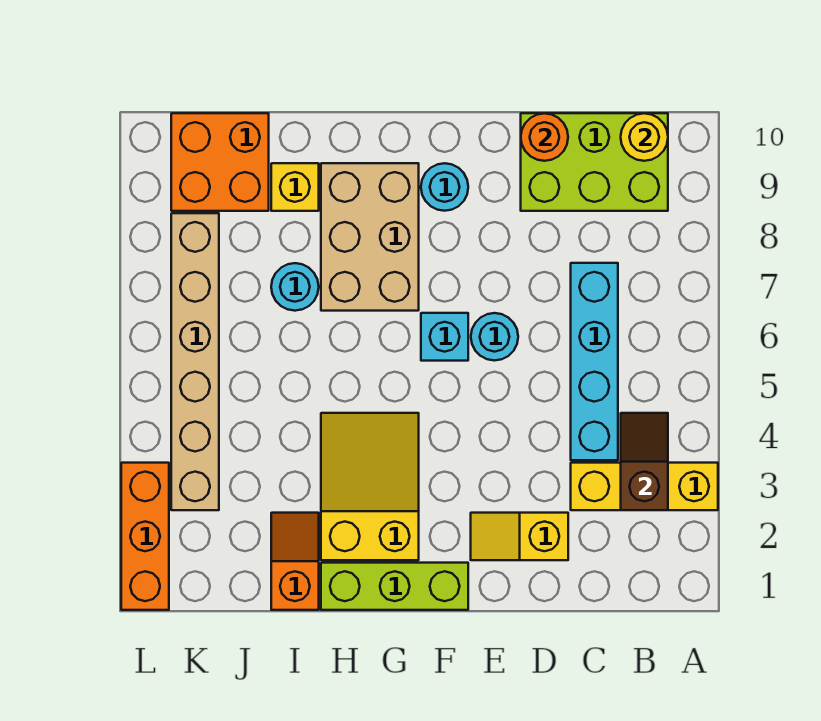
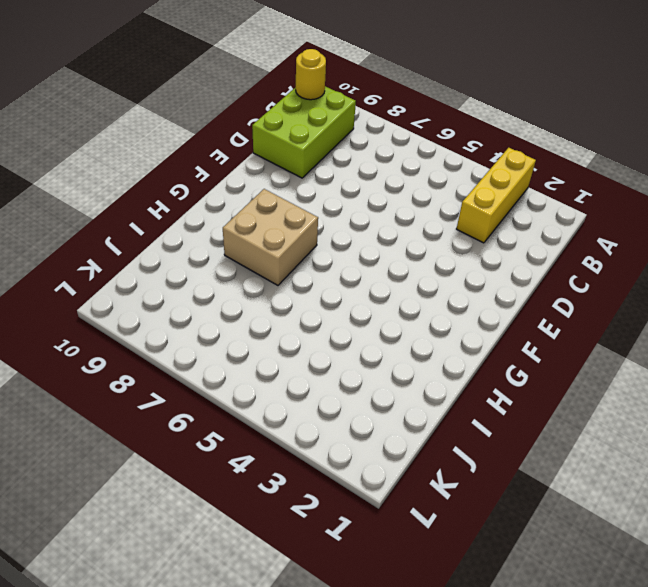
tan 2x2 brick [223,189,318,285] -> tan 2x3 brick [321,163,419,311]
none -> cyan 1x4 brick [571,263,618,460]
none -> yellow 1x2 slope [471,513,568,560]
none -> cyan 1x1 round brick [471,313,518,361]

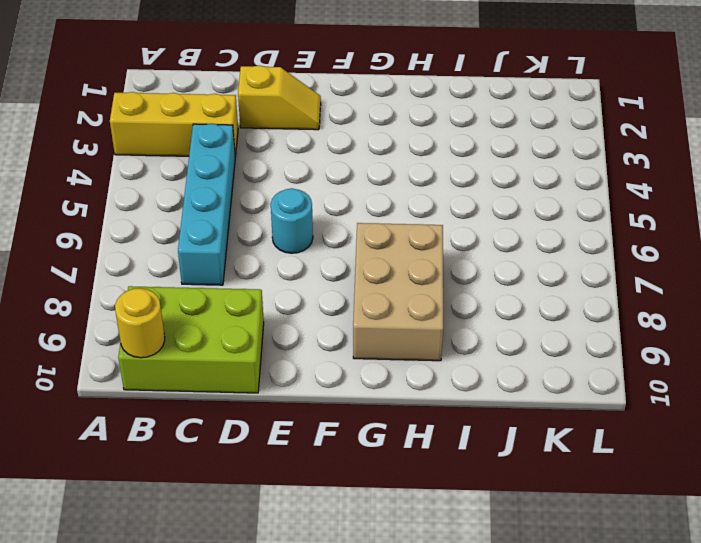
none -> lime 1x3 brick [321,563,468,610]
none -> cyan 1x1 brick [421,313,468,361]
none -> cyan 1x1 round brick [421,163,468,211]

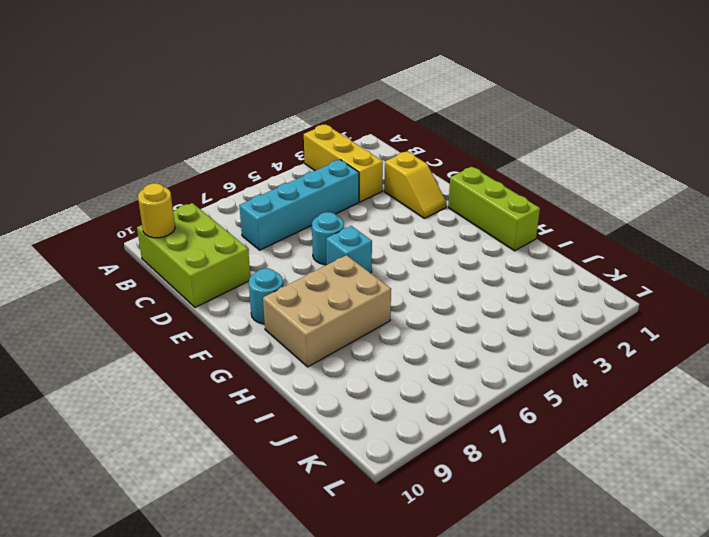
none -> yellow 2x3 slope [321,413,419,560]
none -> orange 1x2 slope [271,513,319,610]
none -> cyan 1x1 round brick [271,263,319,311]

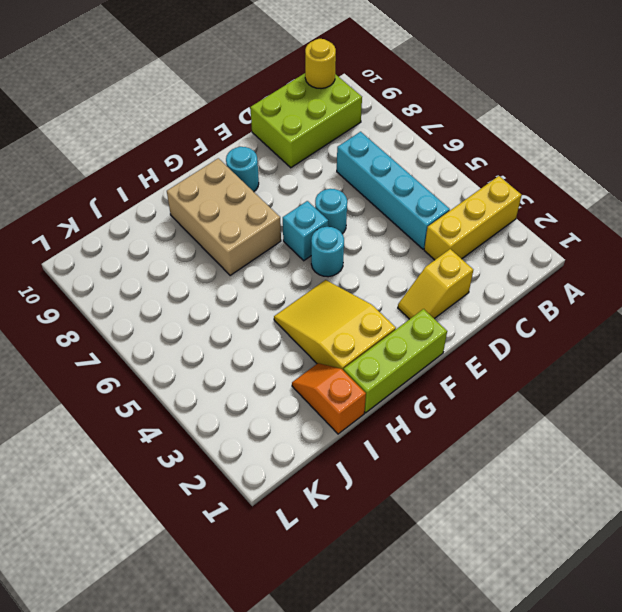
cyan 1x1 round brick [311,227,344,277] -> cyan 1x1 round brick moved to [271,263,319,311]
none -> yellow 1x1 brick [271,163,319,211]
none -> orange 2x2 brick [171,113,269,211]
none -> tan 1x6 brick [171,213,219,510]

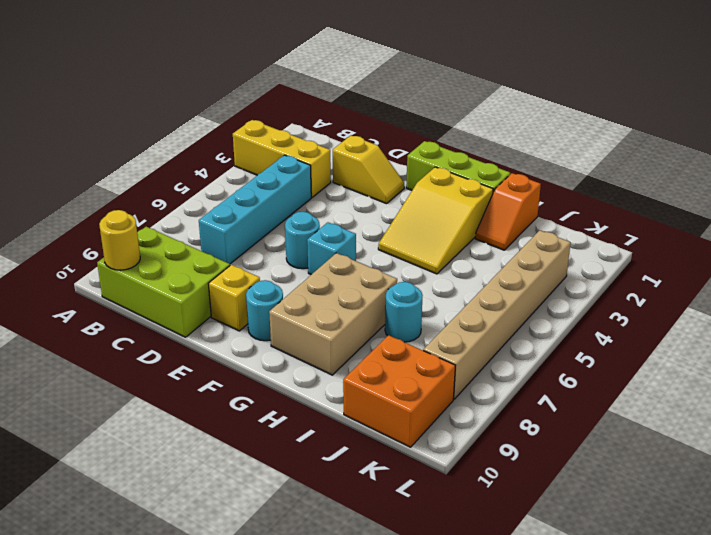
yellow 1x1 brick [208,265,260,331] -> yellow 1x1 brick moved to [271,163,319,211]
none -> orange 1x3 brick [121,463,169,610]
none -> brown 1x2 slope [621,413,668,510]
none -> orange 1x1 round brick [521,113,568,161]

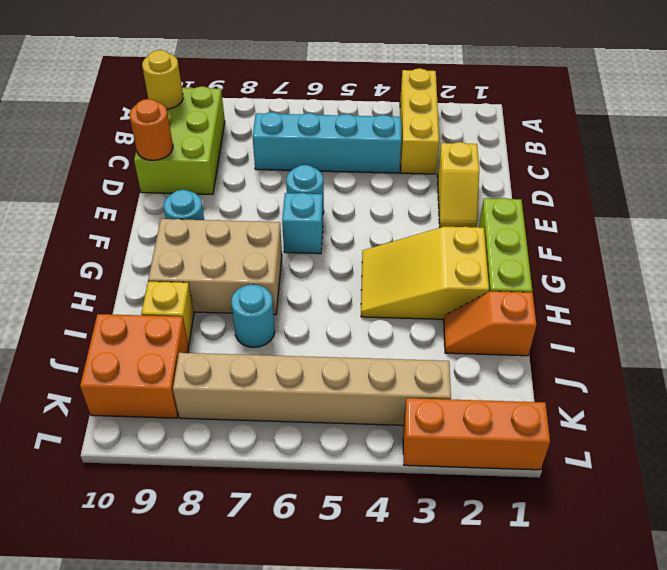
none -> brown 1x2 slope [621,413,668,510]

